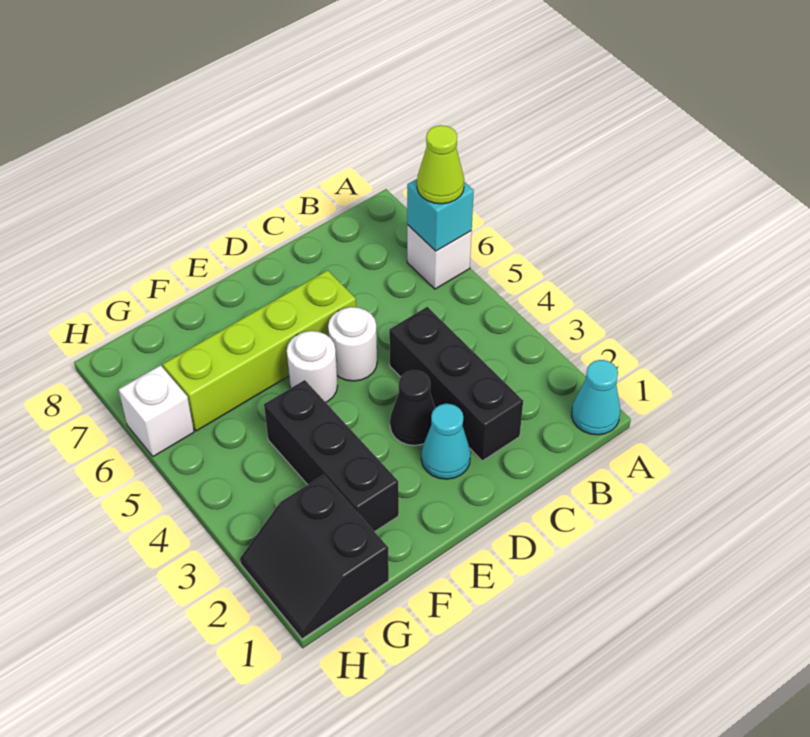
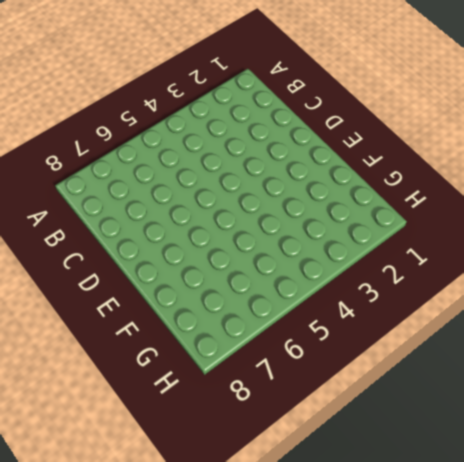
none -> cyan 1x1 cone [571,360,620,435]
none -> white 1x1 brick [407,225,472,289]
none -> black 1x3 brick [389,307,523,461]

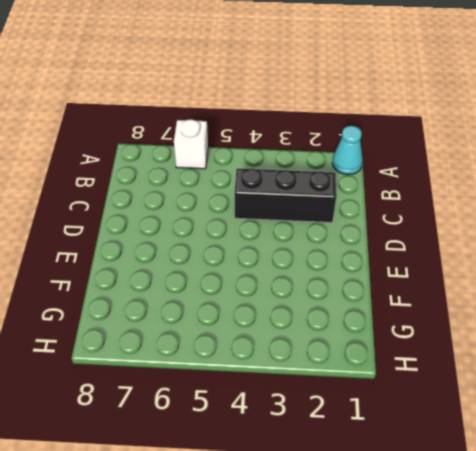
none -> cyan 1x1 cone [421,404,471,479]
none -> black 1x1 cone [390,370,435,445]
none -> white 1x1 round brick [328,307,377,381]

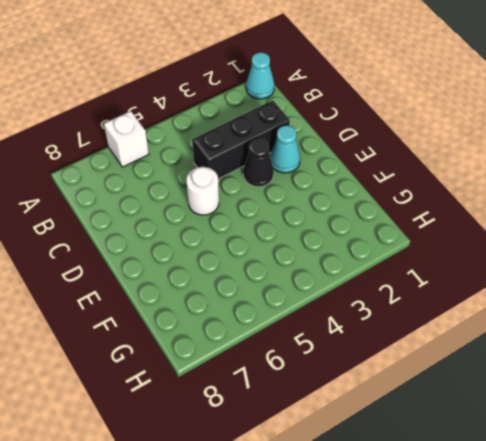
none -> lime 1x4 brick [163,270,356,431]
none -> white 1x1 round brick [287,331,337,402]
none -> black 1x3 brick [264,380,399,532]

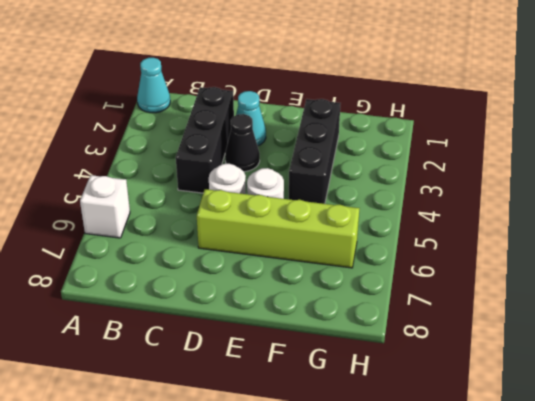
none -> black 2x2 slope [240,475,389,639]
none -> white 1x1 brick [119,365,194,457]
none -> cyan 1x1 brick [407,179,474,251]

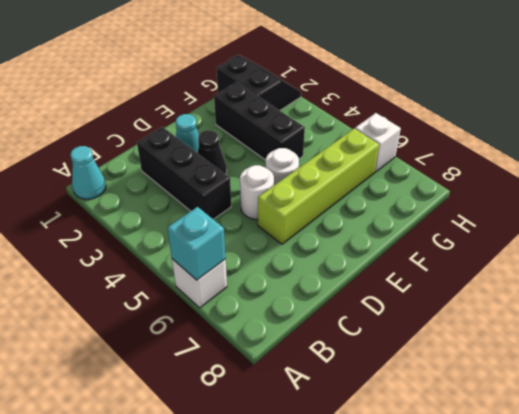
none -> lime 1x1 cone [417,125,464,204]

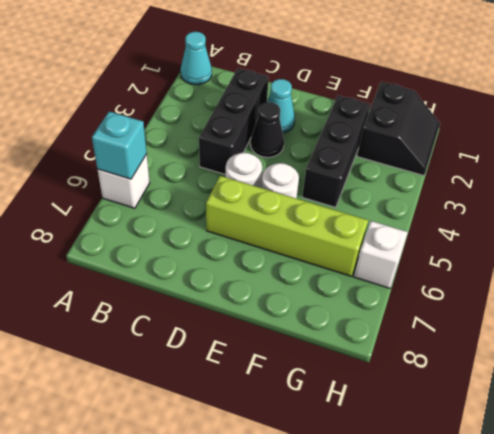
none -> lime 1x1 cone [417,125,464,204]

